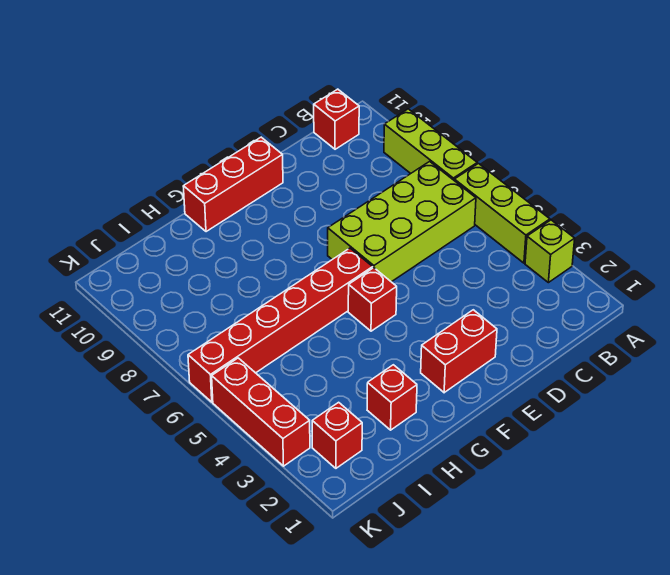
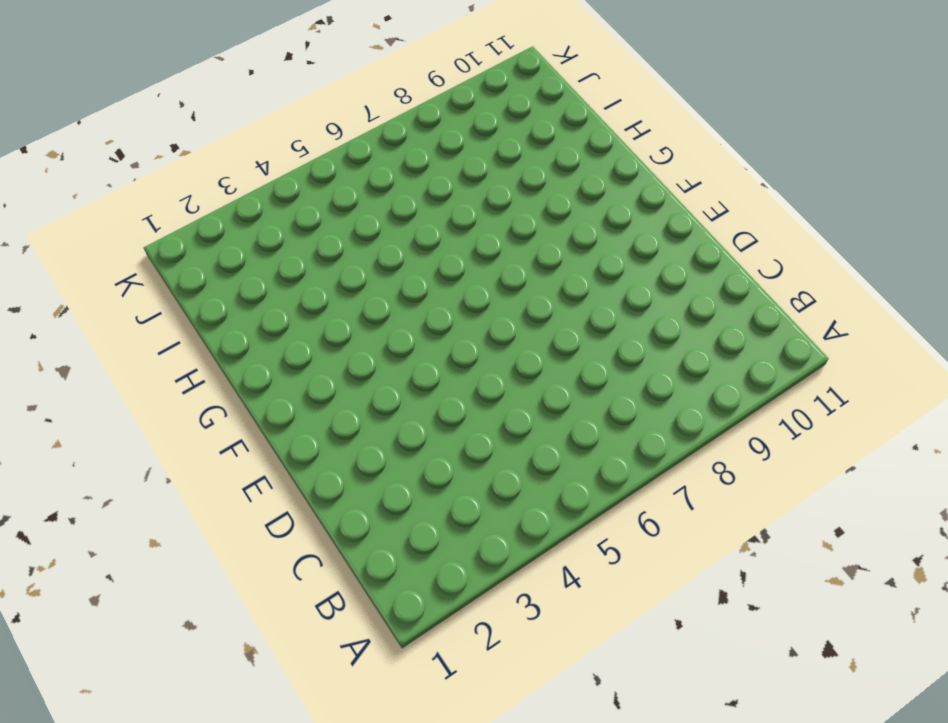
none -> lime 1x1 brick [525,220,575,283]
none -> lime 1x3 brick [454,164,550,263]
none -> lime 1x3 brick [384,109,477,180]

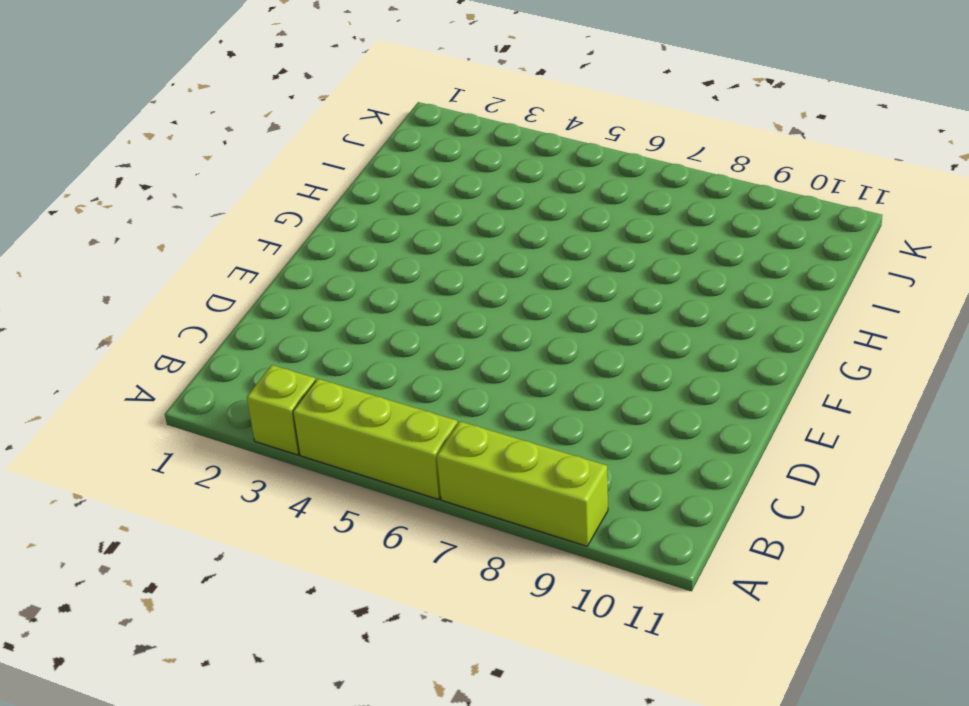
none -> lime 2x4 brick [328,161,476,282]
none -> red 1x1 brick [314,89,359,149]
none -> red 1x2 brick [421,310,497,393]

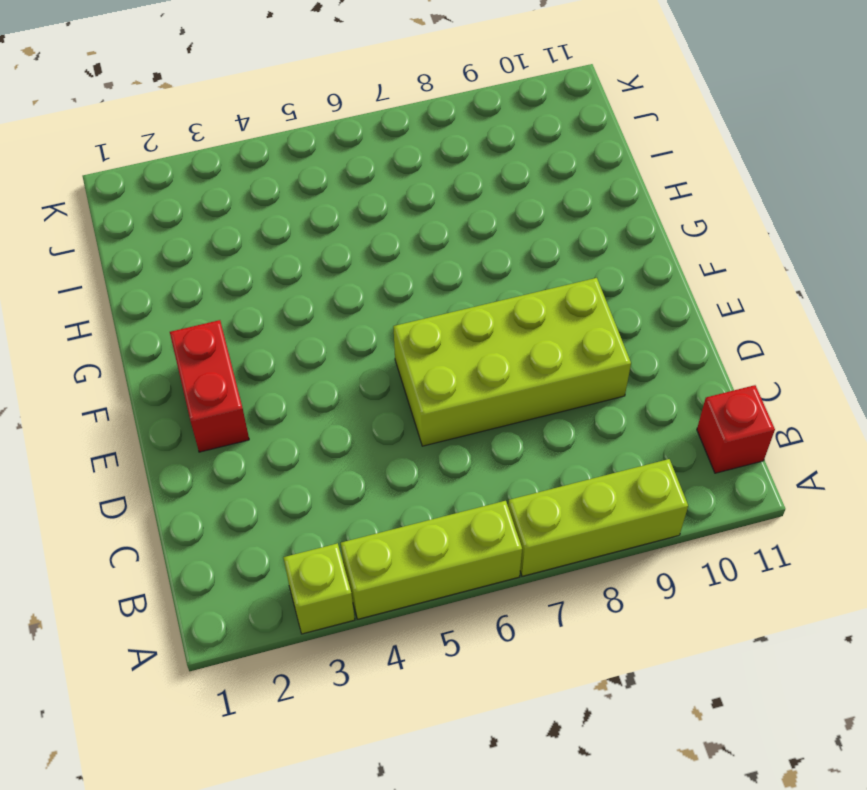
lime 2x4 brick [393,278,631,446] -> lime 2x4 brick turned to [328,161,476,282]
none -> red 1x3 brick [183,137,283,232]
none -> red 1x1 brick [348,268,397,331]
none -> red 1x6 brick [188,248,373,402]

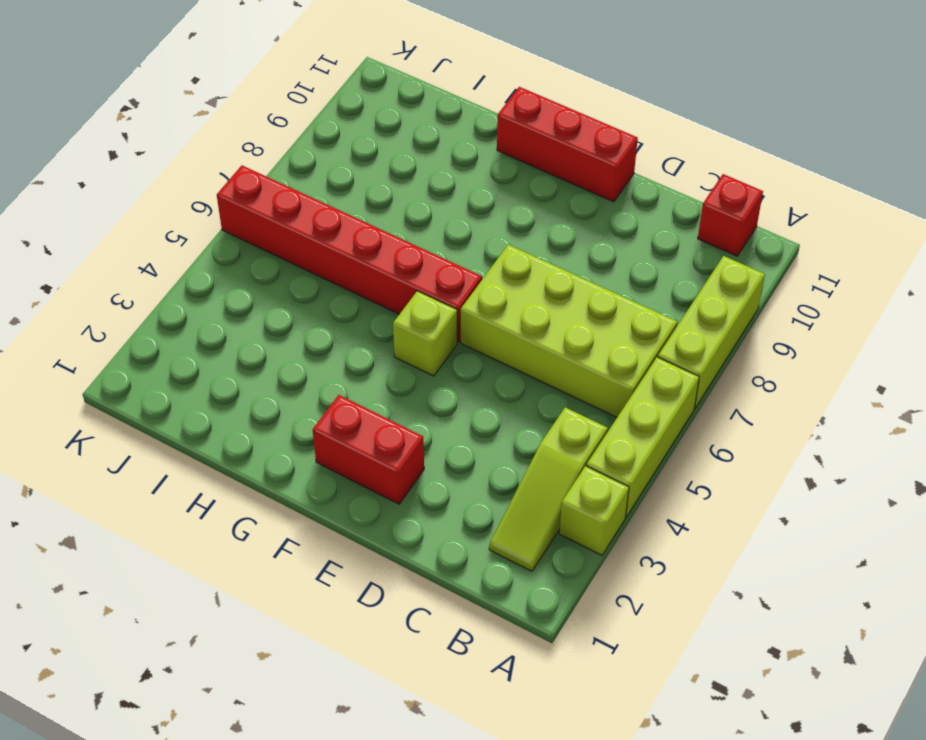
lime 1x3 slope [489,408,608,571] -> none
lime 1x1 brick [393,291,457,376] -> red 1x1 brick [348,268,397,331]
none -> red 1x1 brick [367,365,417,430]
none -> red 1x1 brick [312,402,362,468]
none -> red 1x3 brick [212,358,310,466]

